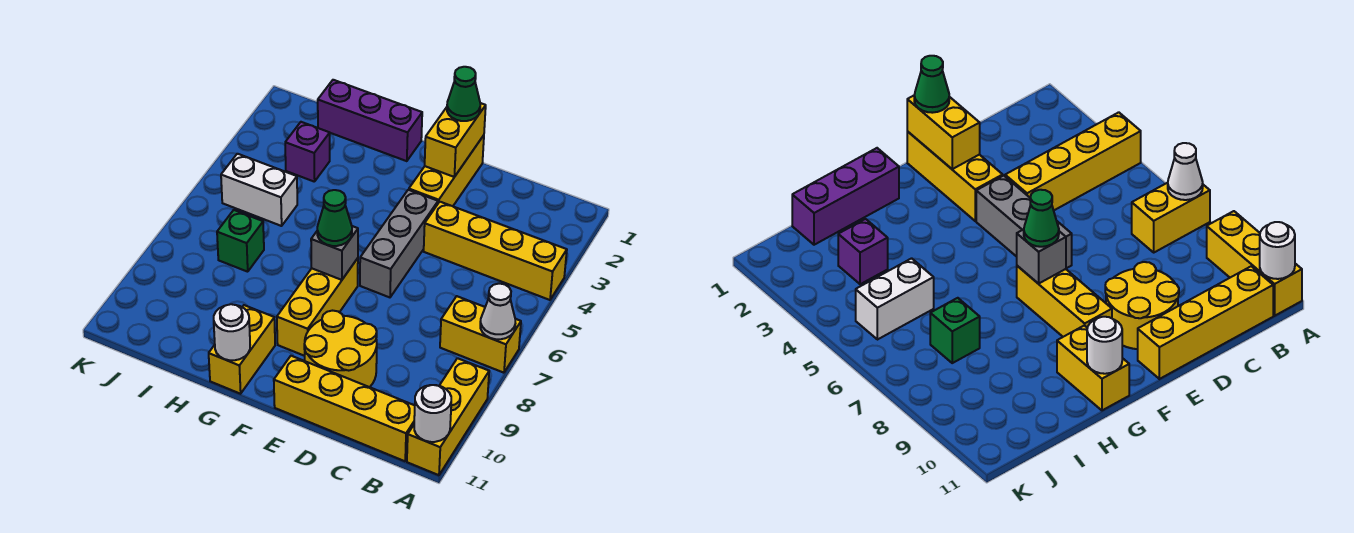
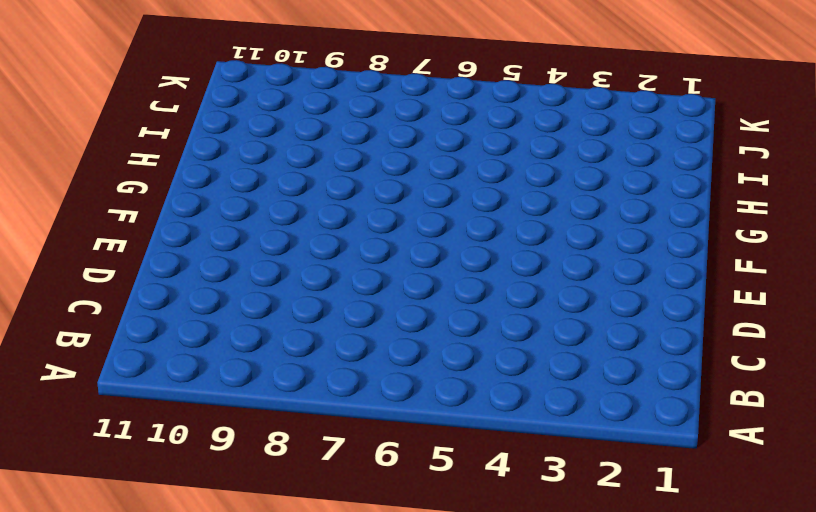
none -> yellow 1x4 brick [424,202,567,300]
none -> yellow 1x2 brick [440,296,521,373]
none -> yellow 1x3 brick [407,358,489,475]

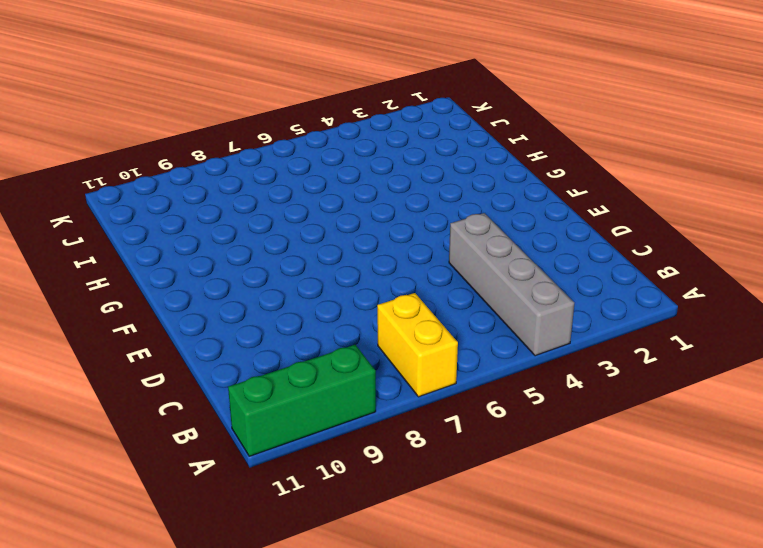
grey 1x4 brick [449,213,574,356] -> yellow 1x4 brick [424,202,567,300]
green 1x3 brick [228,345,376,456] -> yellow 1x3 brick [407,358,489,475]
none -> yellow 1x4 brick [274,356,415,461]
none -> yellow 2x2 round brick [304,311,377,387]
none -> yellow 1x3 brick [409,135,484,206]

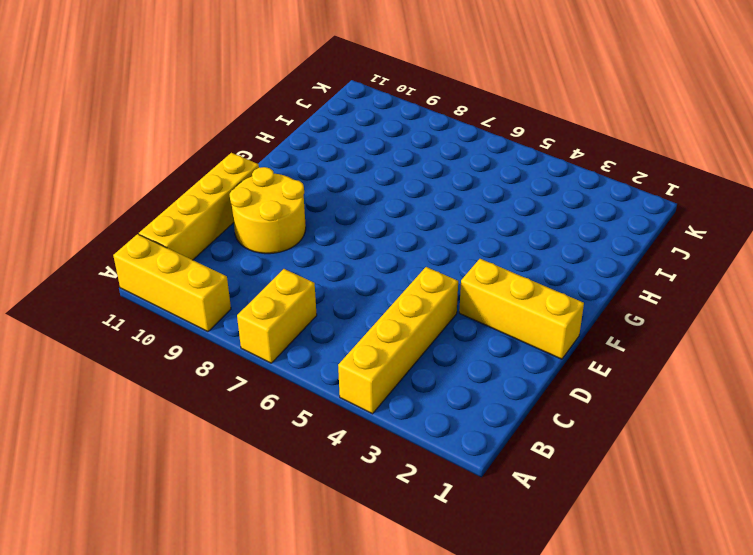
none -> grey 1x3 brick [360,190,438,297]
none -> yellow 1x3 brick [277,258,358,356]
none -> purple 1x3 brick [318,80,422,161]

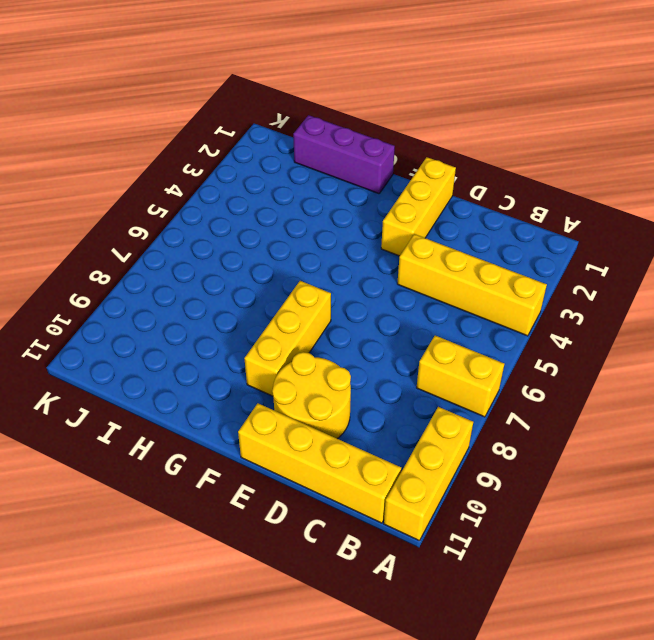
none -> grey 1x3 brick [360,190,438,297]
none -> yellow 1x2 brick [209,305,275,394]
none -> purple 1x1 brick [285,122,330,182]

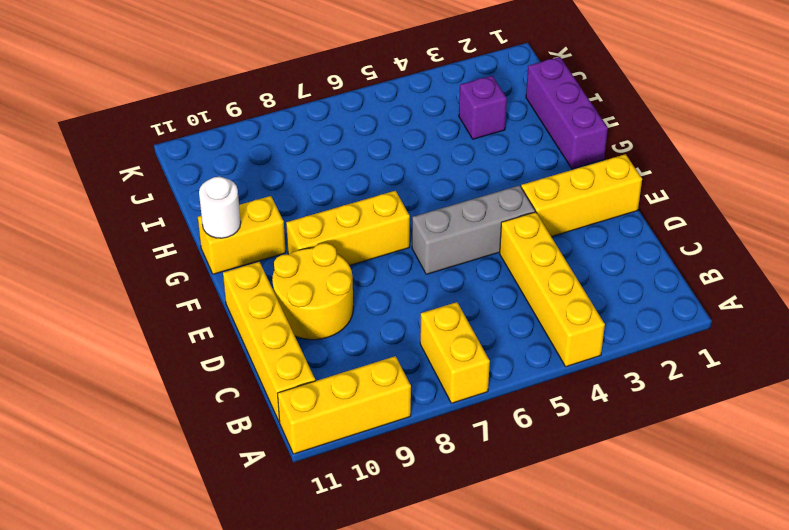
none -> white 1x2 brick [221,154,297,226]
none -> green 1x1 brick [217,210,264,272]
none -> white 1x1 cone [480,284,515,339]

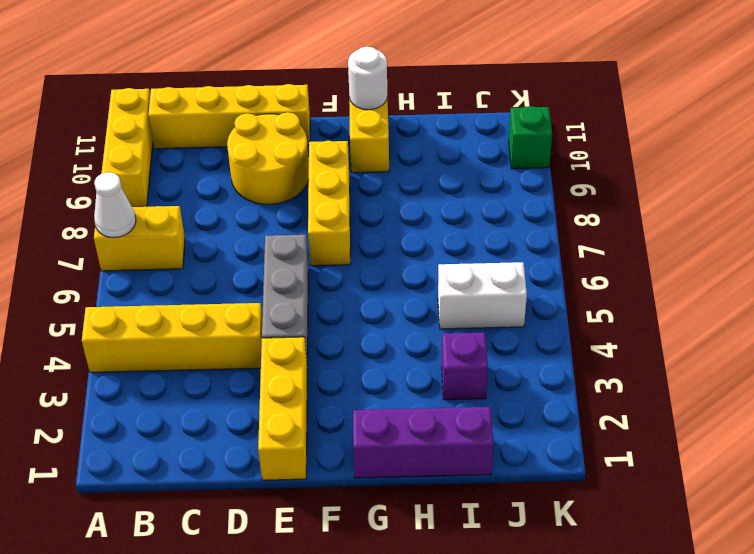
green 1x1 brick [509,106,552,169] -> green 1x1 brick moved to [217,210,264,272]
none -> white 1x1 round brick [414,385,451,442]
none -> yellow 1x2 brick [425,103,486,177]
none -> grey 1x1 brick [311,226,358,280]

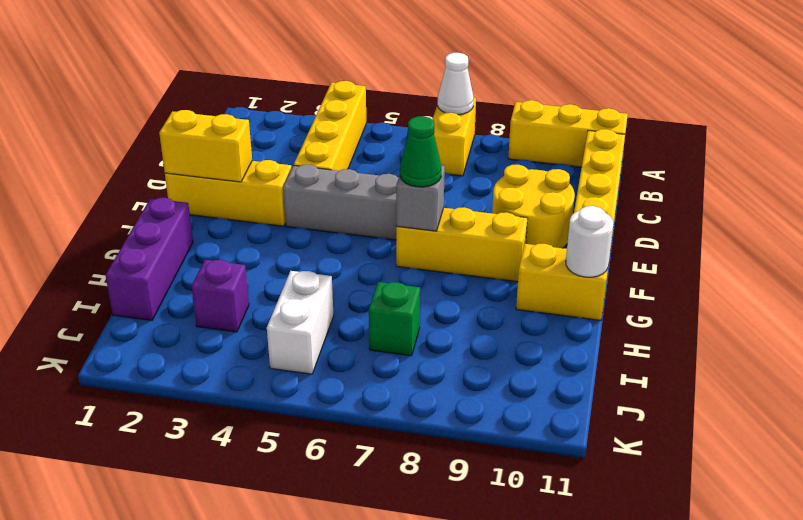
none -> white 1x1 round brick [414,385,451,442]
none -> green 1x1 cone [447,67,480,121]

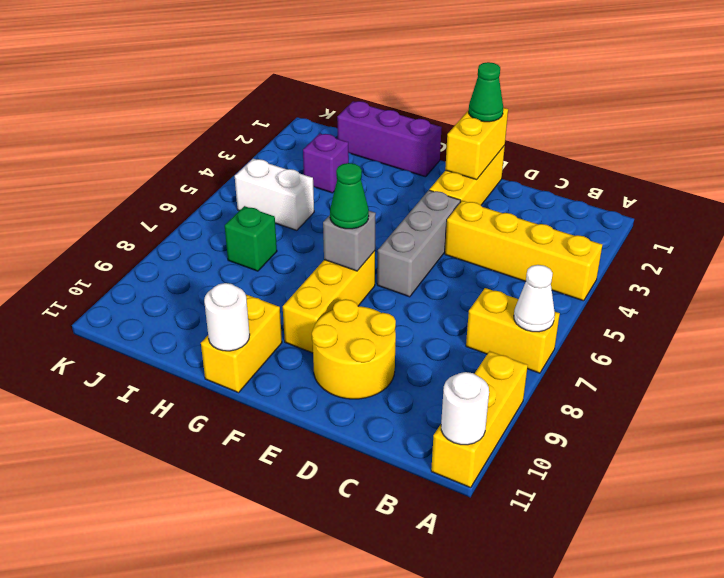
none -> yellow 1x4 brick [274,356,415,461]

